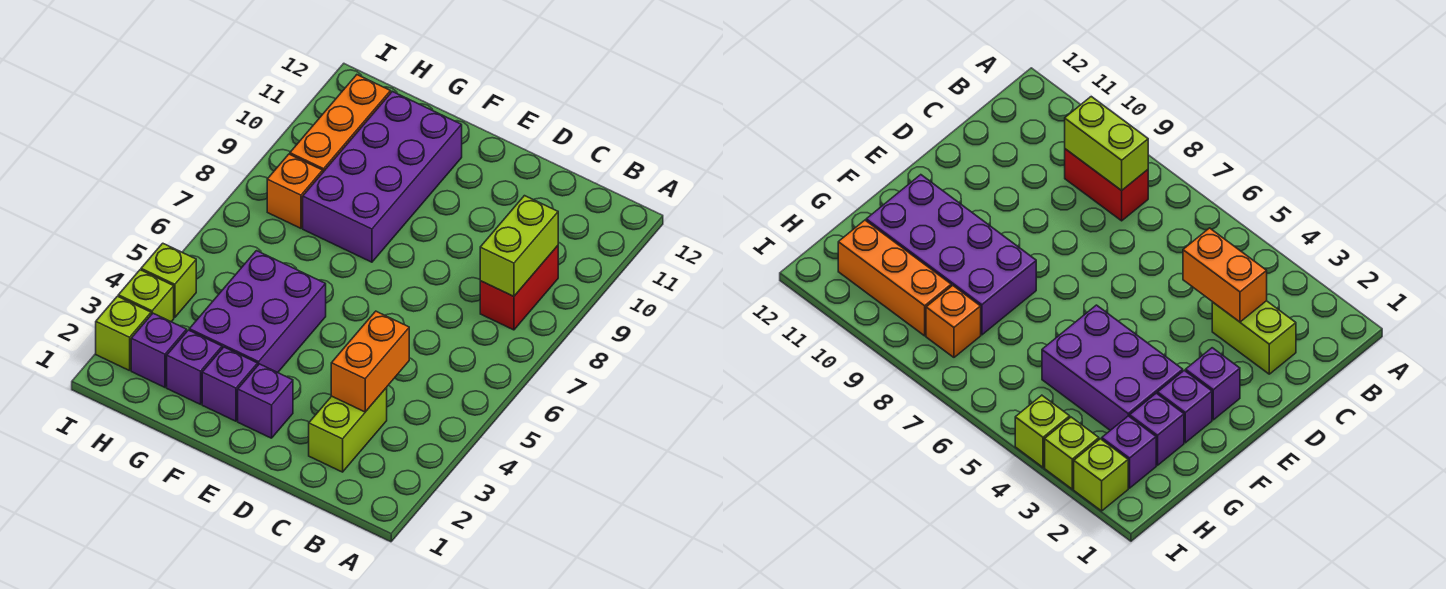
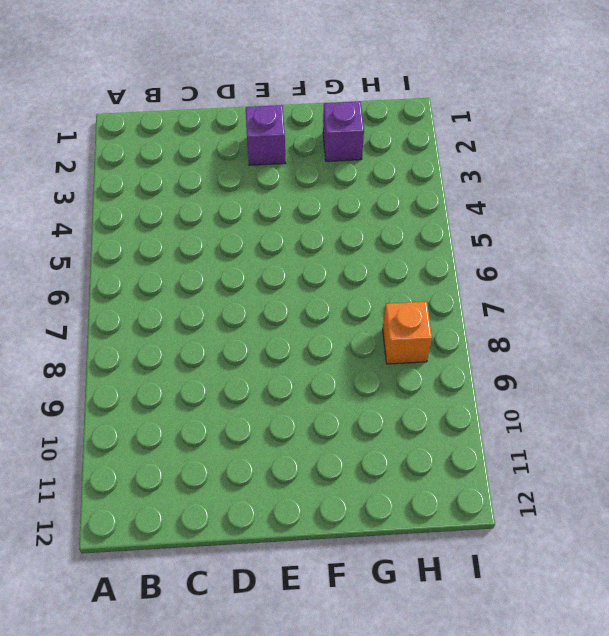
none -> red 1x2 brick [480,246,558,330]
none -> lime 1x2 brick [309,388,387,472]
none -> purple 1x1 brick [202,347,258,421]

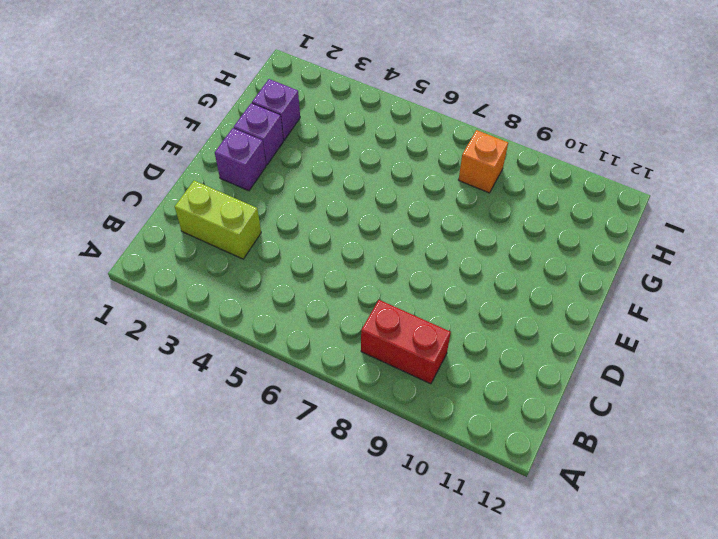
none -> purple 2x3 brick [189,251,326,373]
none -> purple 2x4 brick [303,91,462,262]
none -> purple 1x1 brick [131,313,187,387]

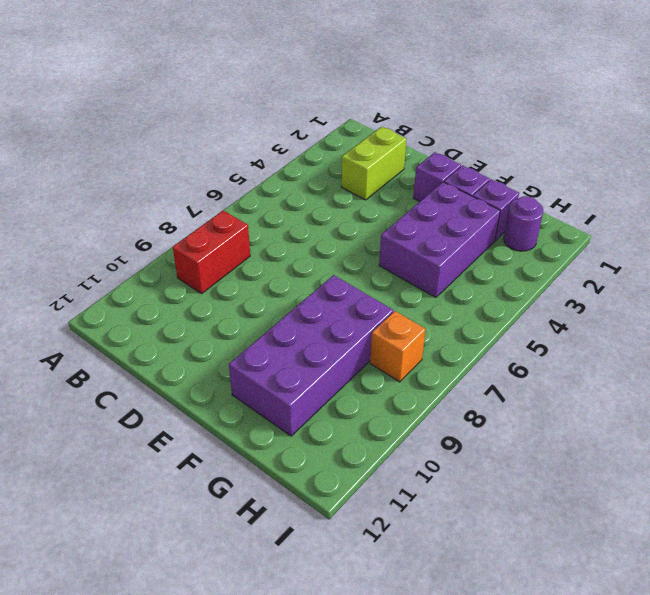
purple 1x1 round brick [504,196,543,251] -> purple 1x1 brick [131,313,187,387]
none -> orange 1x3 brick [290,75,391,172]
none -> lime 1x1 brick [96,296,151,371]
none -> lime 1x1 brick [118,270,174,322]

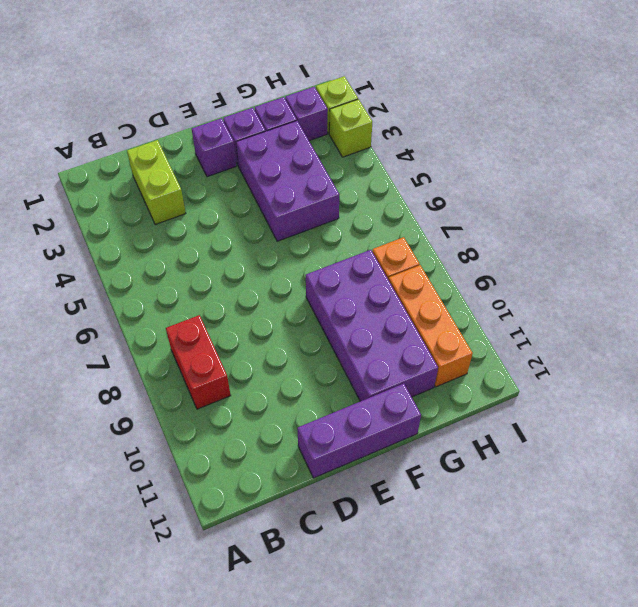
purple 1x3 brick [297,384,421,478] -> none
none -> lime 1x1 brick [141,243,196,318]
none -> lime 1x2 brick [480,196,558,296]
none -> orange 1x2 brick [331,311,409,412]

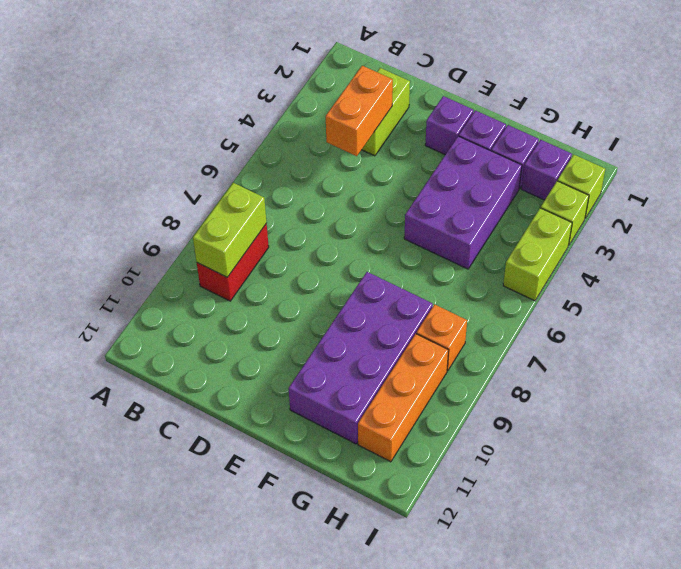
lime 1x2 brick [503,208,572,301] -> lime 1x1 brick [141,243,196,318]

